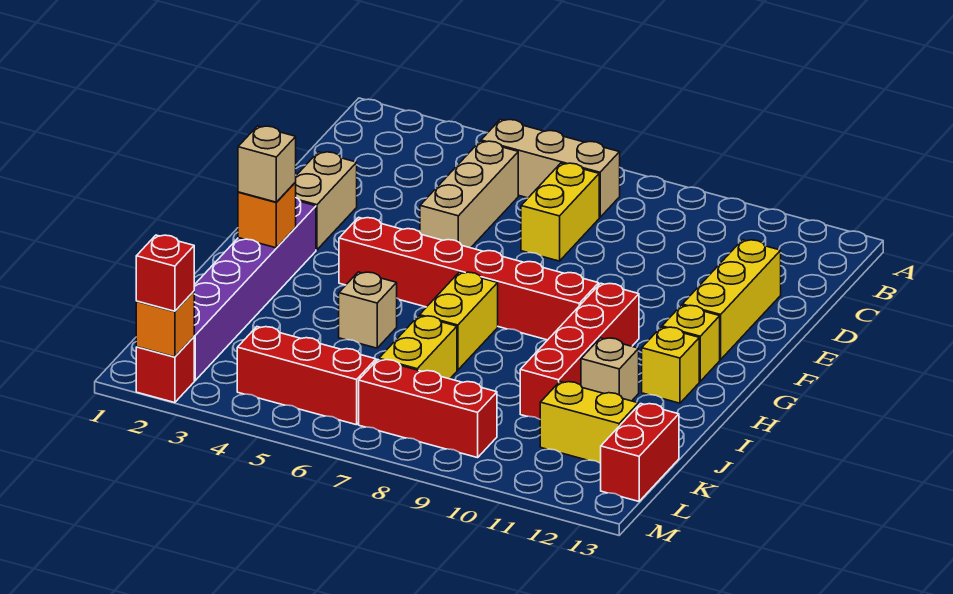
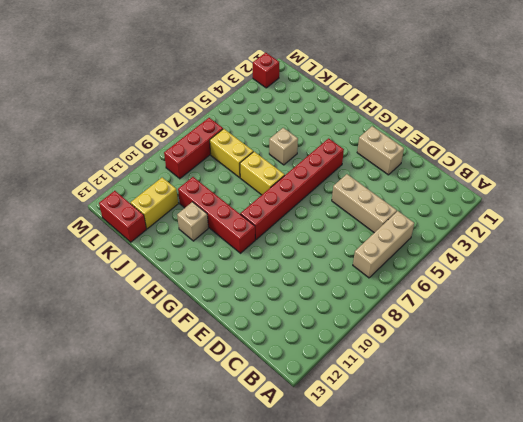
none -> yellow 1x2 brick [521,163,599,261]
none -> yellow 1x3 brick [682,240,781,360]
none -> purple 1x6 brick [194,198,316,381]

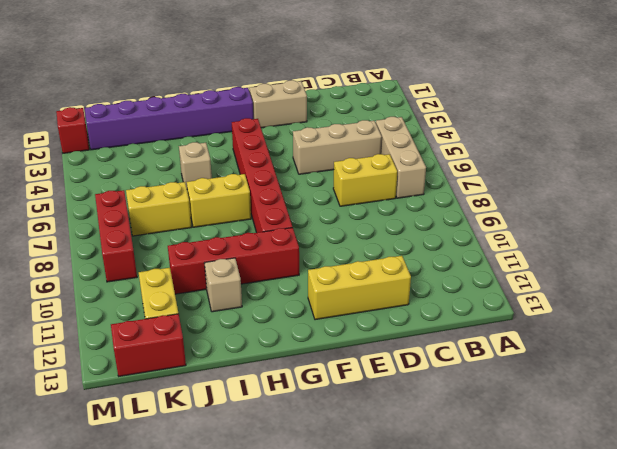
none -> yellow 1x1 brick [662,305,720,381]
none -> yellow 1x1 brick [642,327,699,403]
none -> red 1x3 brick [237,327,376,425]

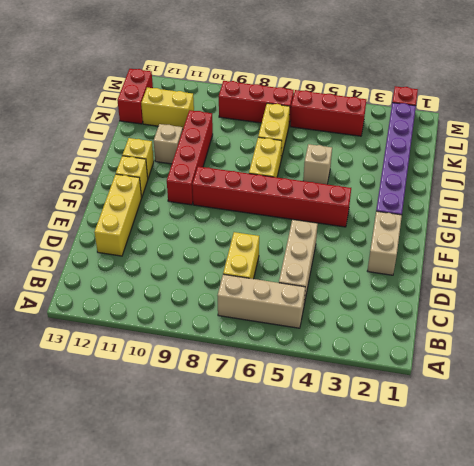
none -> orange 1x1 brick [238,182,296,248]
none -> orange 1x1 brick [136,291,194,357]
none -> tan 1x1 brick [238,126,296,202]

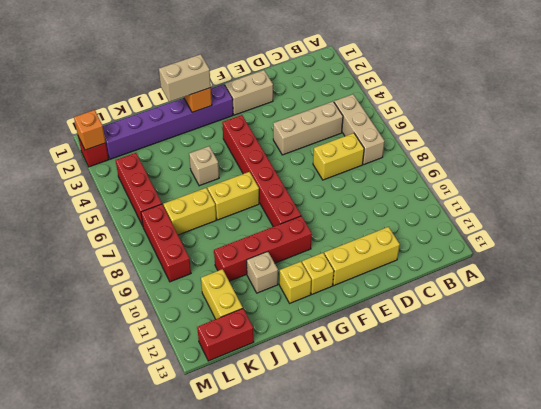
tan 1x2 brick [159,54,211,102] -> tan 1x1 brick [238,126,296,202]
none -> red 1x1 brick [136,235,194,311]

